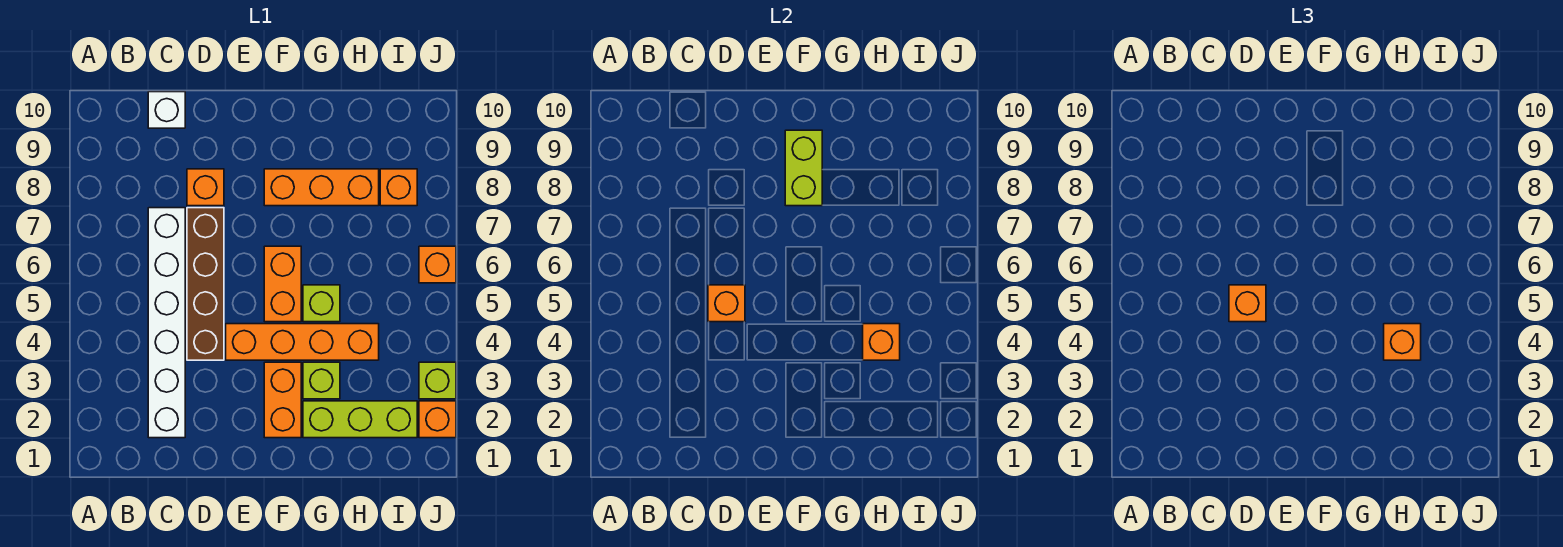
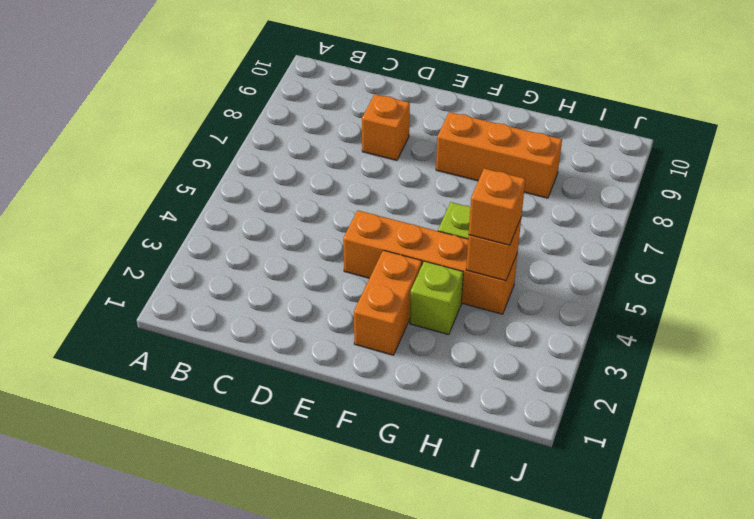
none -> white 1x6 brick [148,208,185,438]
none -> white 1x1 brick [148,92,185,128]
none -> brown 1x4 brick [187,208,224,360]

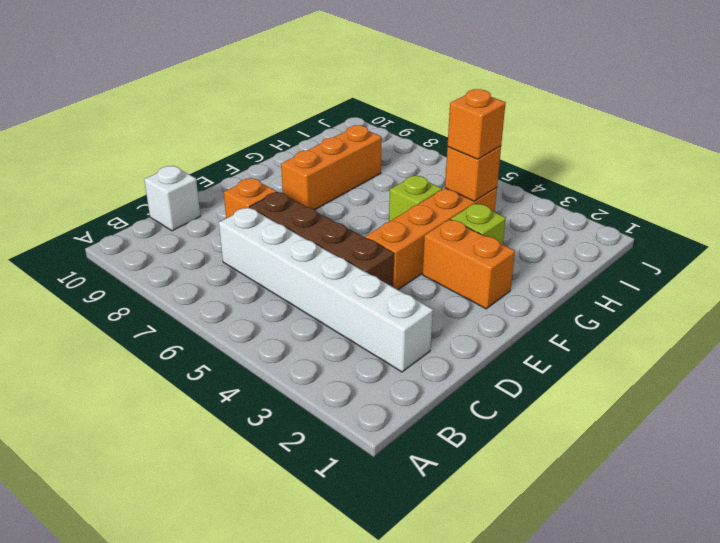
none -> orange 1x2 brick [264,246,301,322]
none -> lime 1x3 brick [303,401,417,438]
none -> orange 1x1 brick [380,169,417,206]

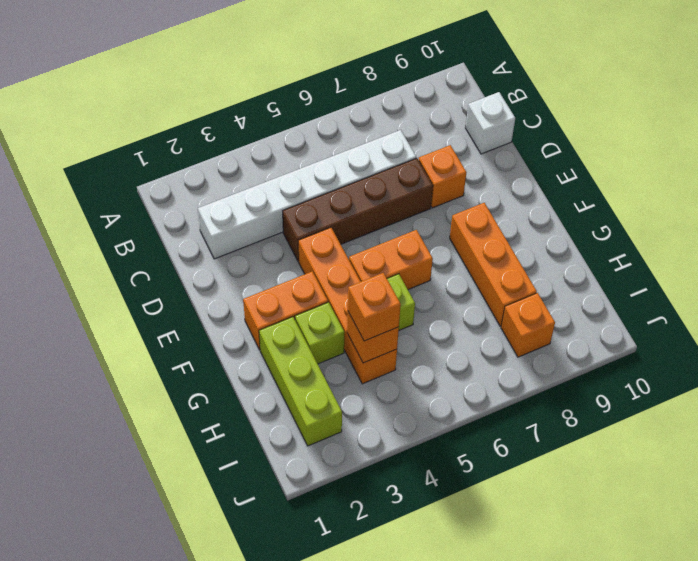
none -> orange 1x1 brick [419,401,456,438]
none -> lime 1x1 brick [419,362,456,399]
none -> orange 1x1 brick [419,246,456,283]

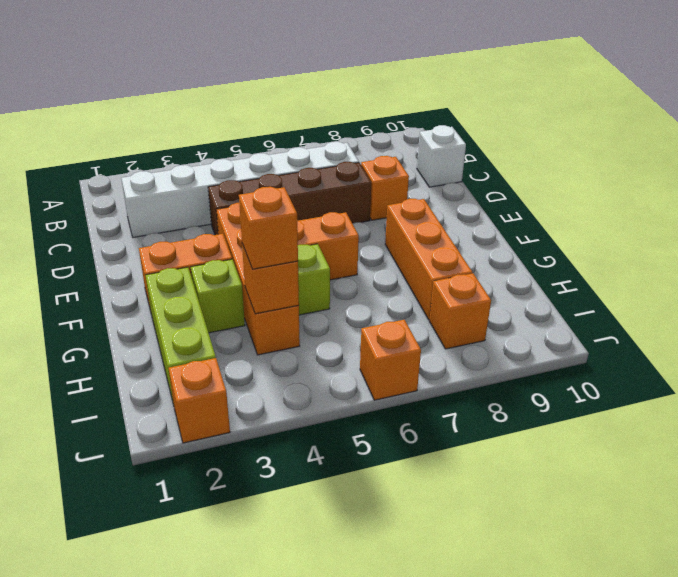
none -> lime 1x1 brick [419,362,456,399]
none -> orange 1x1 brick [708,285,745,322]
none -> lime 1x2 brick [785,130,822,206]

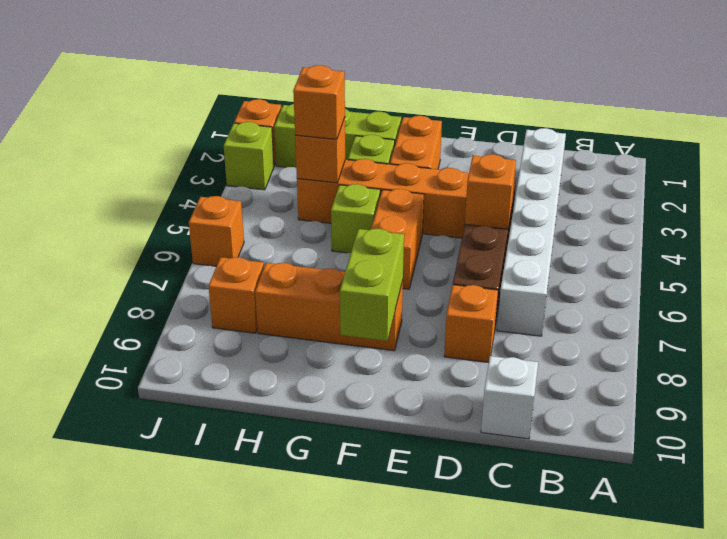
none -> orange 1x1 brick [1229,285,1266,322]

